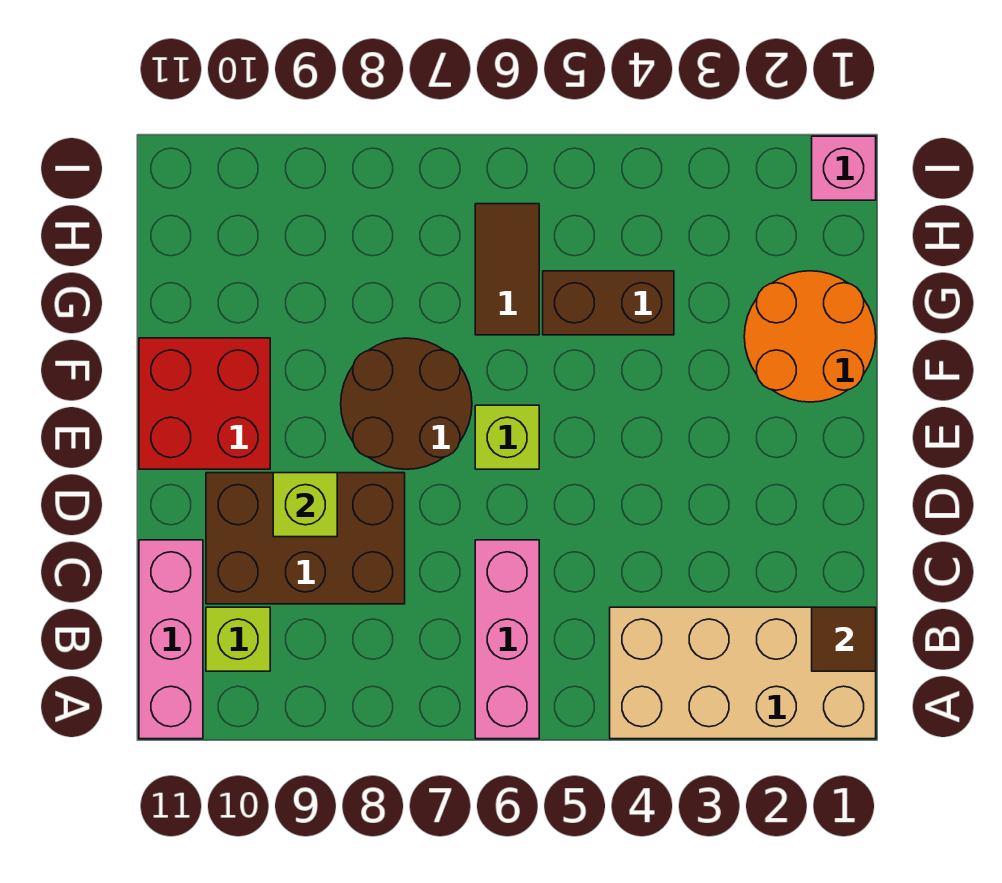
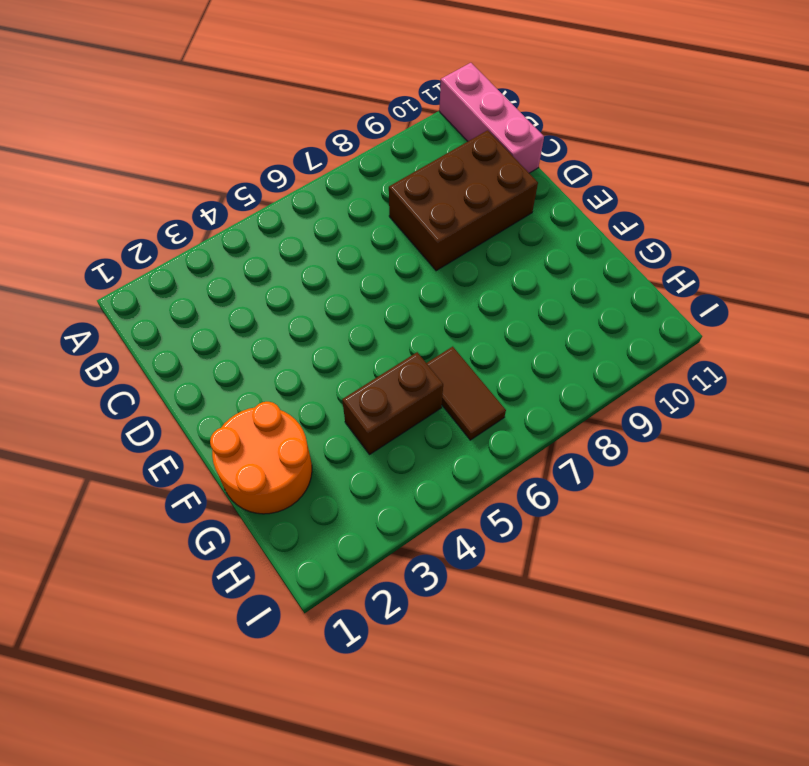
none -> tan 2x4 brick [610,607,876,739]
none -> pink 1x3 brick [475,540,539,739]
none -> lime 1x1 brick [206,607,270,671]

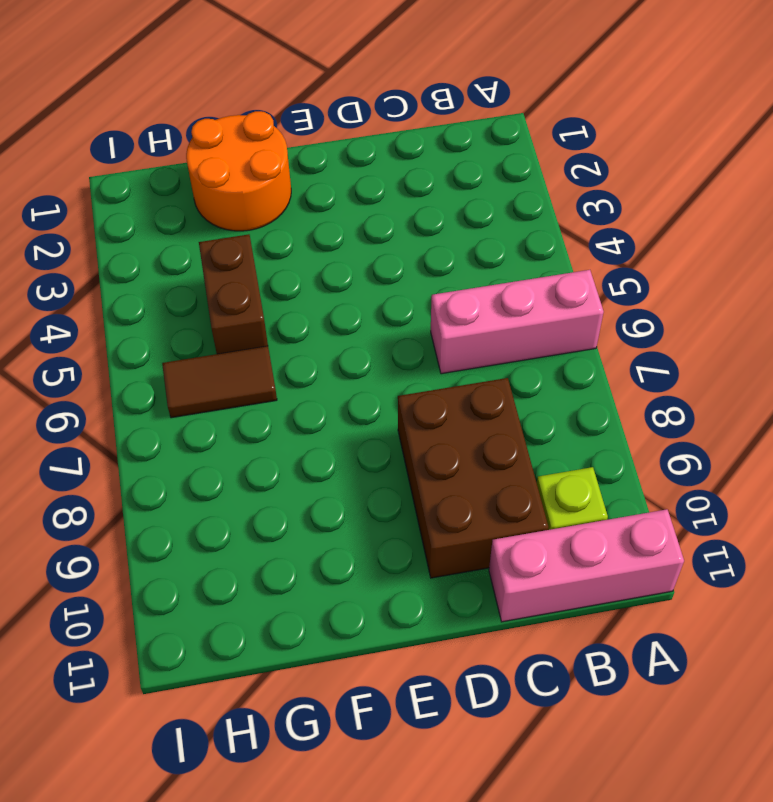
none -> tan 2x4 brick [610,607,876,739]
none -> lime 1x1 brick [475,405,539,469]
none -> brown 2x2 round brick [341,338,472,469]

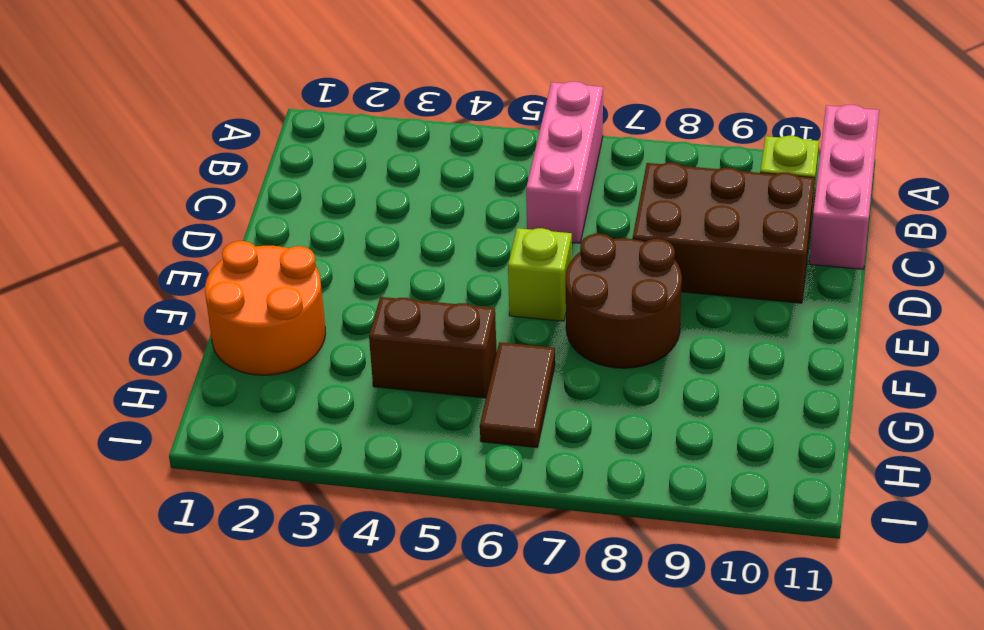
none -> tan 2x4 brick [610,607,876,739]
none -> red 2x2 brick [139,338,270,469]
none -> pink 1x1 brick [812,136,876,200]

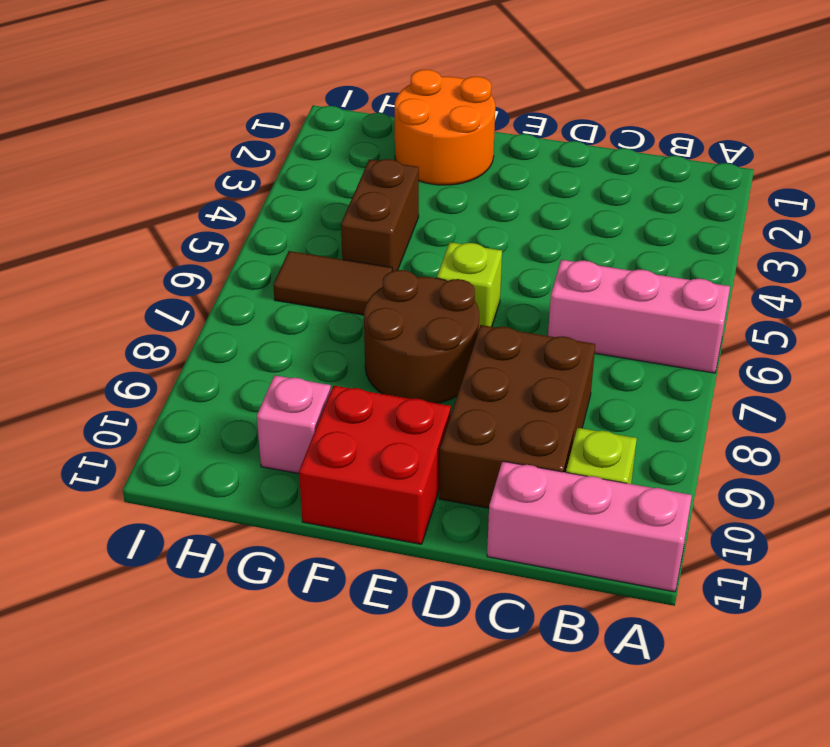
pink 1x1 brick [257,375,331,474] -> pink 1x1 brick moved to [812,136,876,200]
none -> tan 2x4 brick [610,607,876,739]
none -> brown 1x1 tile [812,607,876,671]
none -> lime 1x1 brick [273,473,337,537]

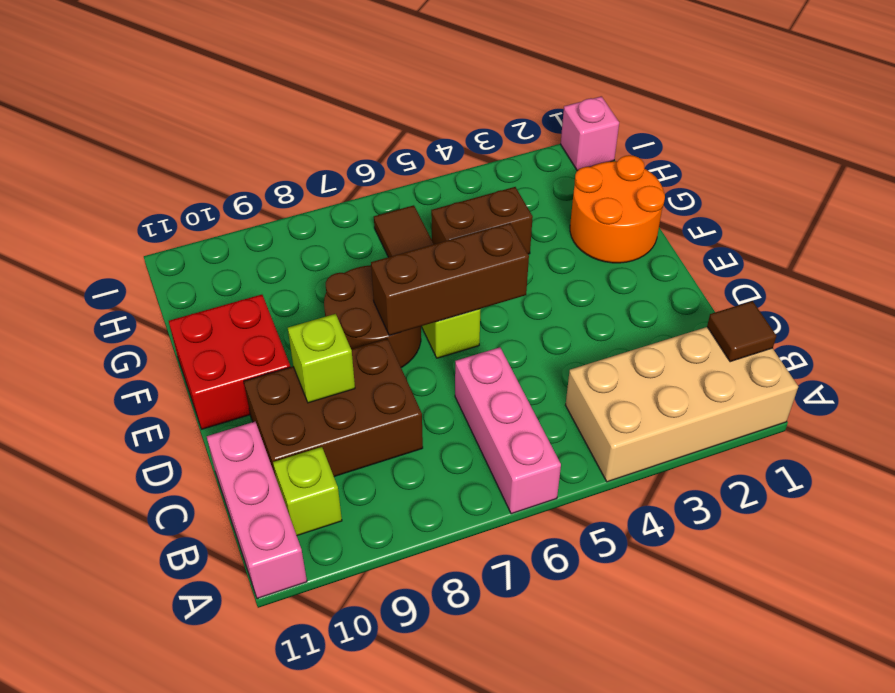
brown 1x3 brick [371,223,529,336] -> none

